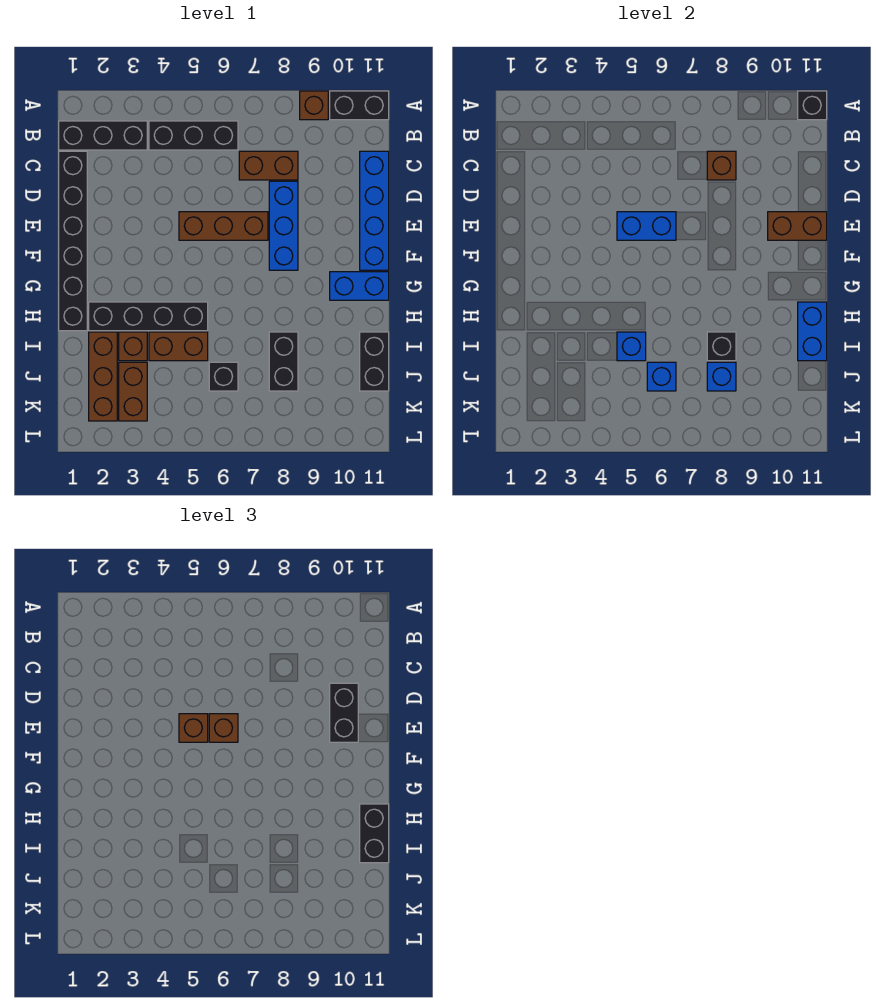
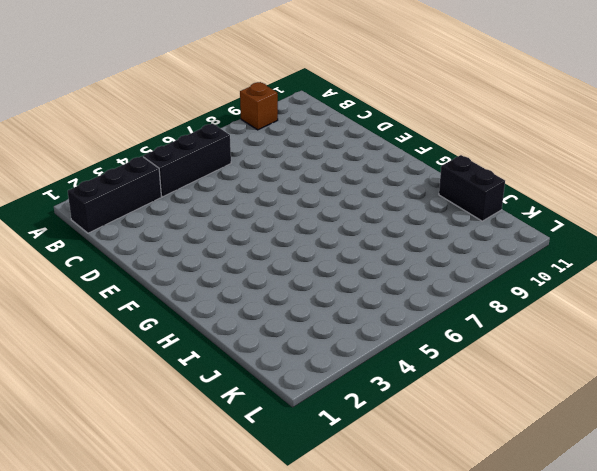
none -> black 1x2 brick [330,91,389,120]
none -> black 1x6 brick [59,151,87,331]
none -> brown 1x2 brick [239,151,298,180]
none -> blue 1x4 brick [360,151,389,270]

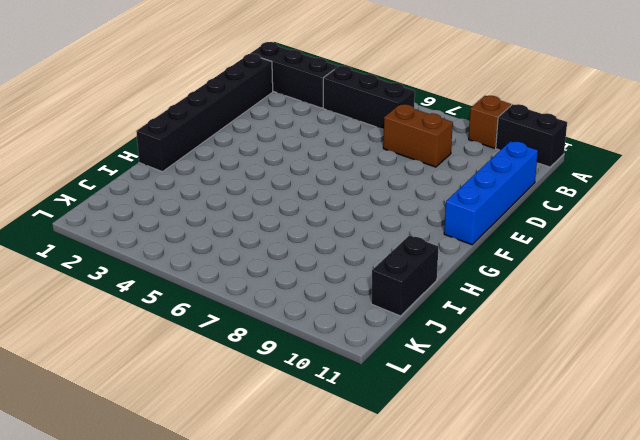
none -> blue 1x3 brick [269,181,298,270]
none -> brown 1x3 brick [179,212,268,240]
none -> blue 1x2 brick [330,272,389,300]
none -> black 1x4 brick [89,302,208,331]

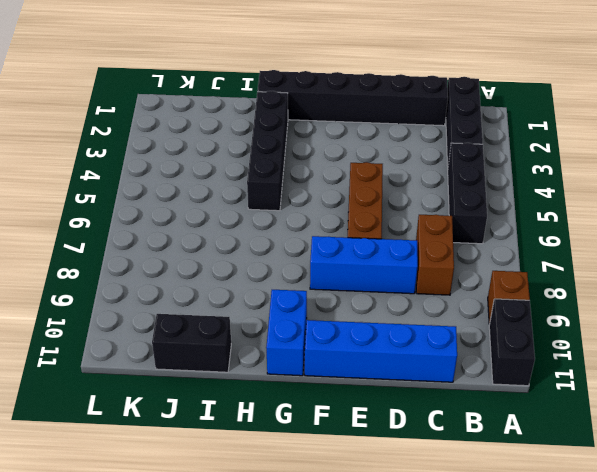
none -> brown 1x3 brick [89,332,117,421]
none -> brown 1x1 brick [119,332,147,361]
none -> brown 1x2 brick [149,332,208,361]
none -> black 1x2 brick [269,332,298,391]

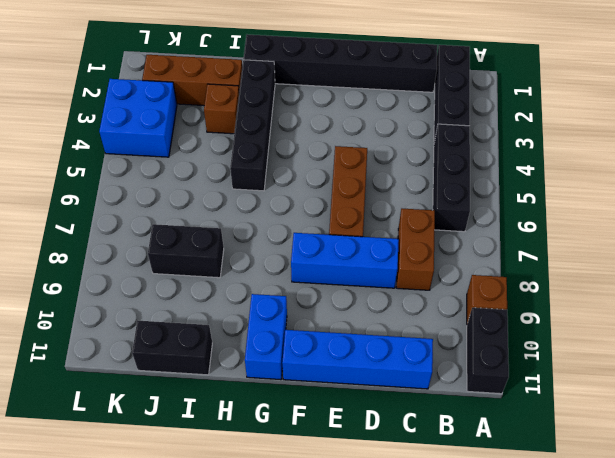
blue 2x2 brick [99,79,177,157] -> brown 1x2 brick [119,362,147,421]
none -> brown 1x2 brick [149,332,208,361]
none -> black 1x1 brick [209,362,238,391]
none -> black 1x1 brick [798,91,827,120]
none -> brown 1x1 brick [707,151,736,180]

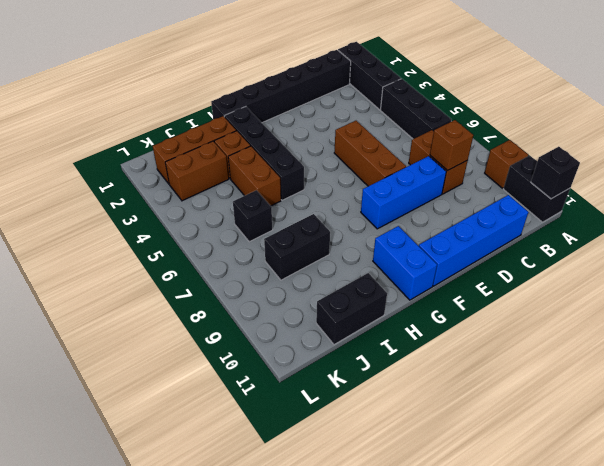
none -> blue 1x2 brick [617,212,676,240]
none -> brown 1x2 brick [768,212,827,240]
none -> blue 1x2 brick [798,302,827,361]
none -> blue 1x1 brick [617,332,646,361]

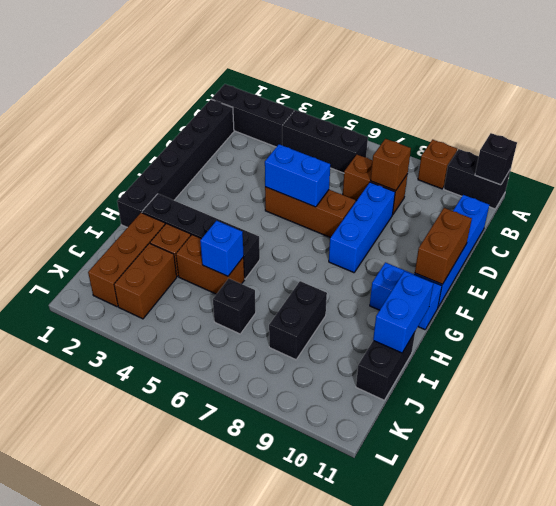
brown 1x2 brick [415,208,472,284] -> brown 1x2 brick turned to [768,212,827,240]
none -> black 1x1 brick [707,332,736,361]
none -> blue 1x1 brick [647,362,676,391]
none -> blue 1x1 brick [707,362,736,391]
none -> black 1x2 brick [330,683,358,742]

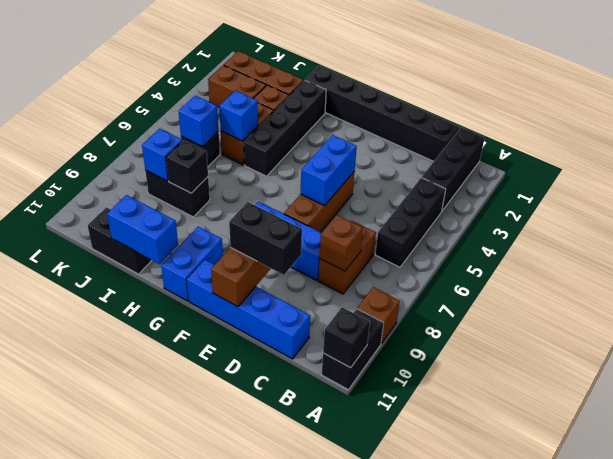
none -> brown 1x1 brick [179,714,208,742]
none -> brown 1x1 brick [209,714,238,742]
none -> black 1x2 brick [360,804,389,863]

